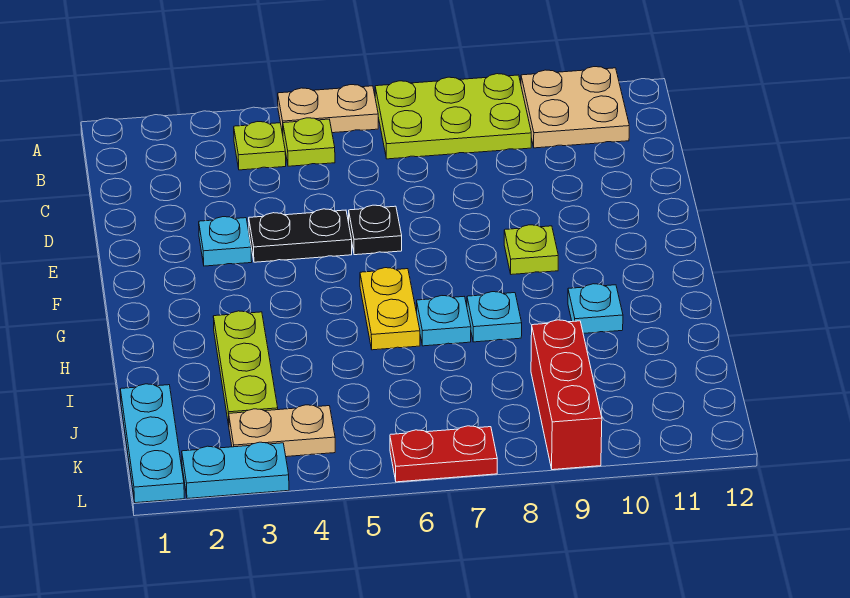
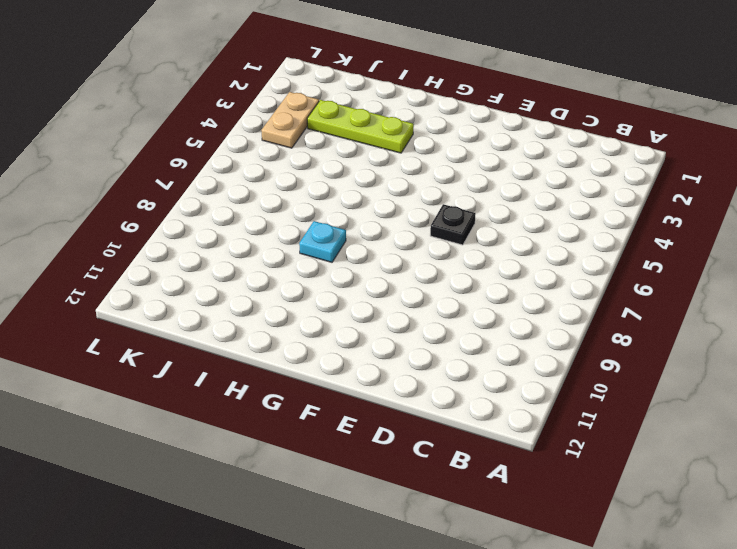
none -> tan 1x2 plate [278,85,378,134]
none -> lime 2x3 plate [375,74,531,159]
none -> tan 2x2 plate [521,67,629,148]

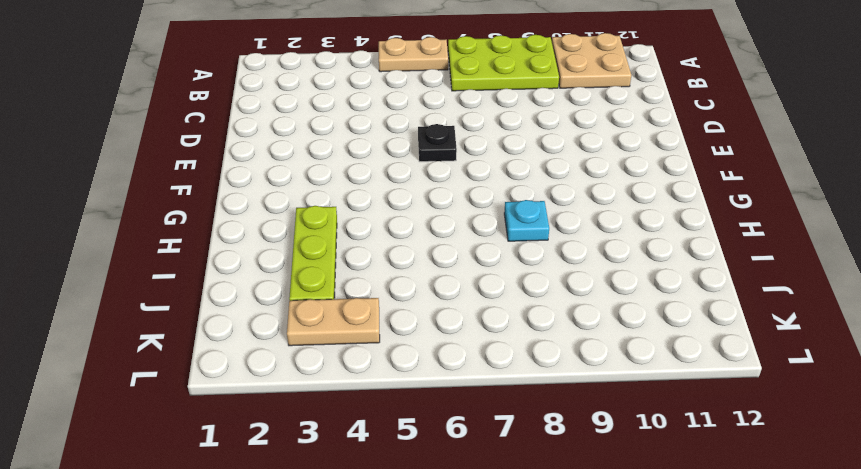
none -> lime 1x1 plate [234,122,286,170]
none -> lime 1x1 plate [283,118,335,166]
none -> cyan 1x1 plate [199,217,252,266]

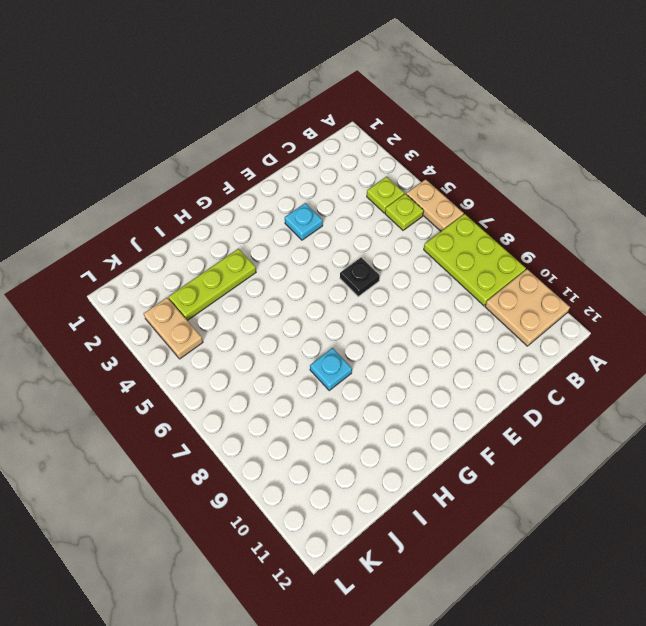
none -> black 1x2 plate [249,209,352,262]
none -> lime 1x1 plate [504,225,558,275]
none -> yellow 1x2 plate [360,268,420,350]

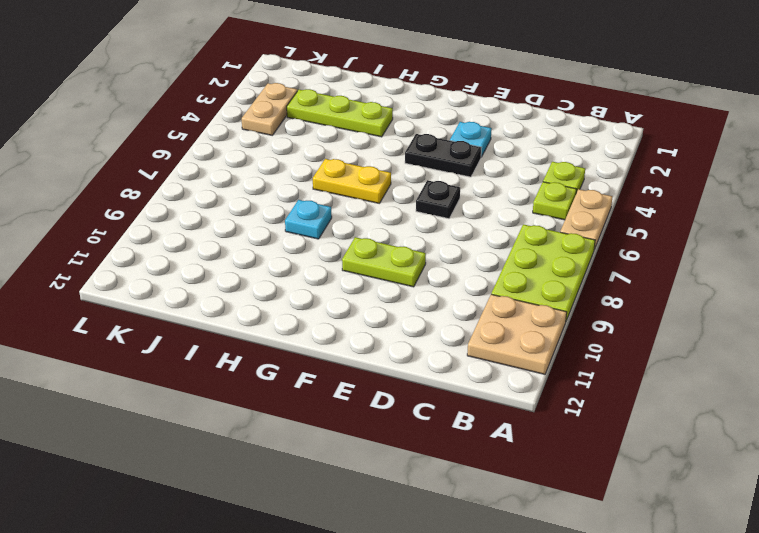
black 1x2 plate [405,134,481,177] -> black 1x2 plate turned to [249,209,352,262]
lime 1x2 plate [342,237,426,287] -> lime 1x1 plate [504,225,558,275]
none -> cyan 1x1 plate [417,296,471,346]
none -> cyan 1x1 plate [568,284,623,334]
none -> cyan 1x3 plate [120,384,184,503]

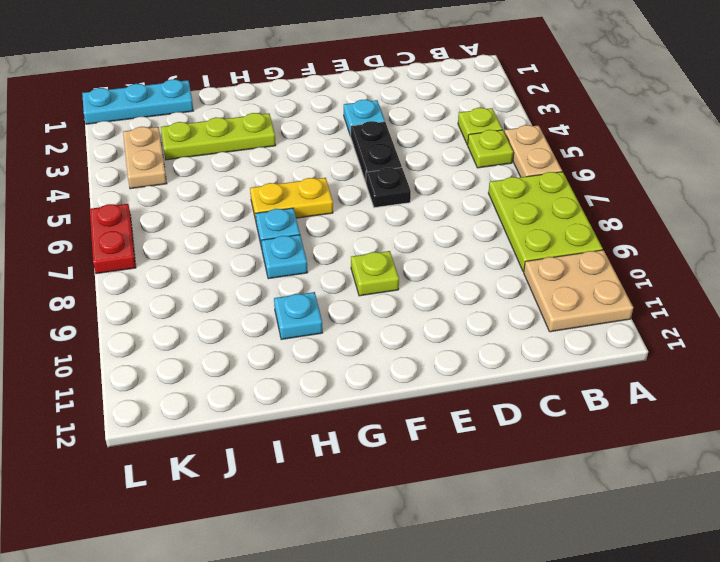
none -> red 1x3 brick [531,320,602,470]
none -> cyan 1x2 plate [182,442,289,499]

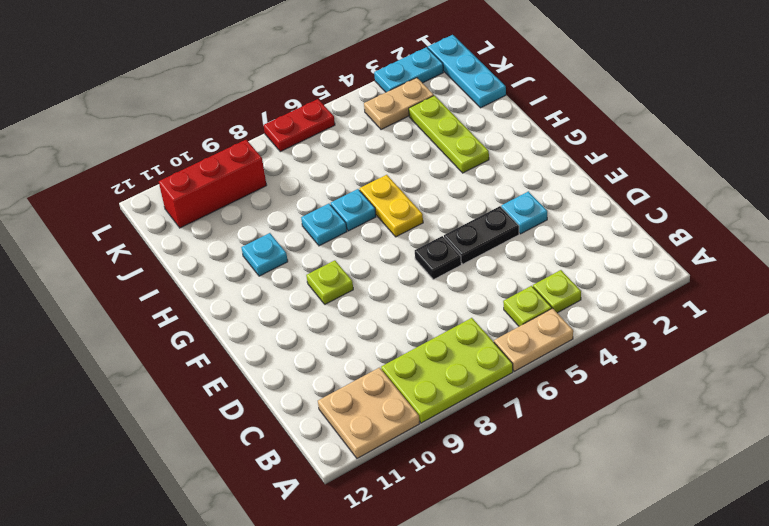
red 1x3 brick [159,140,267,228] -> red 1x3 brick turned to [531,320,602,470]

